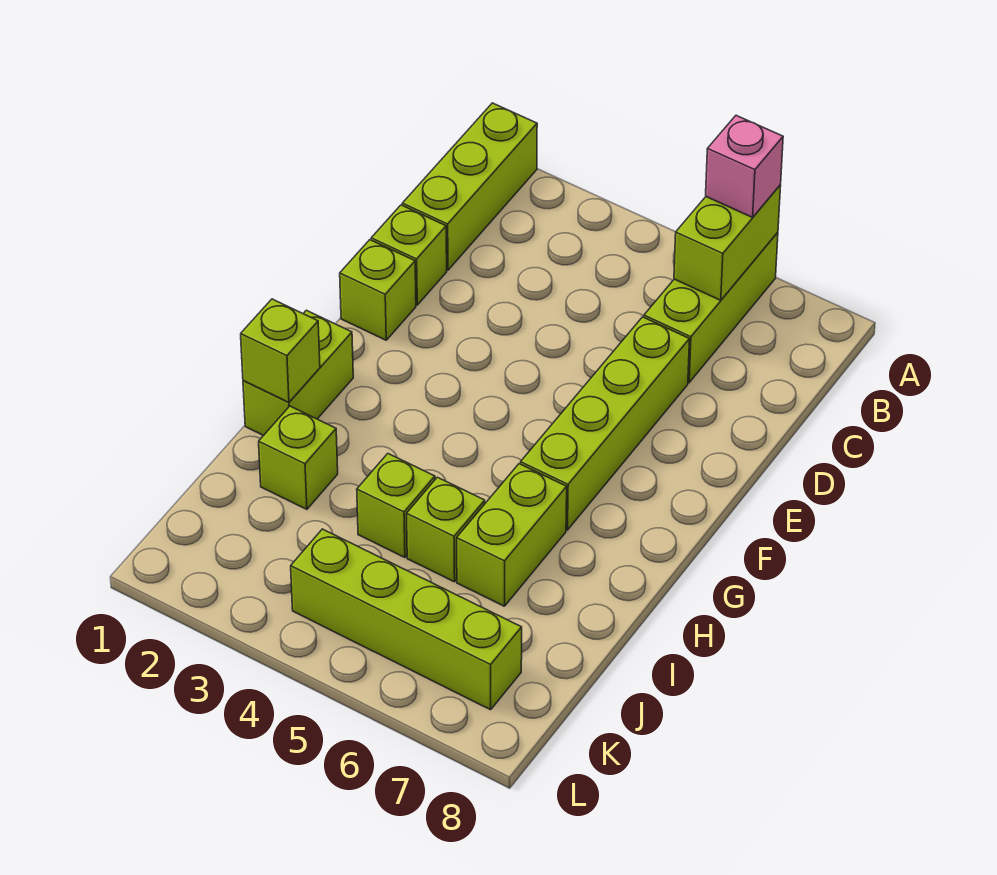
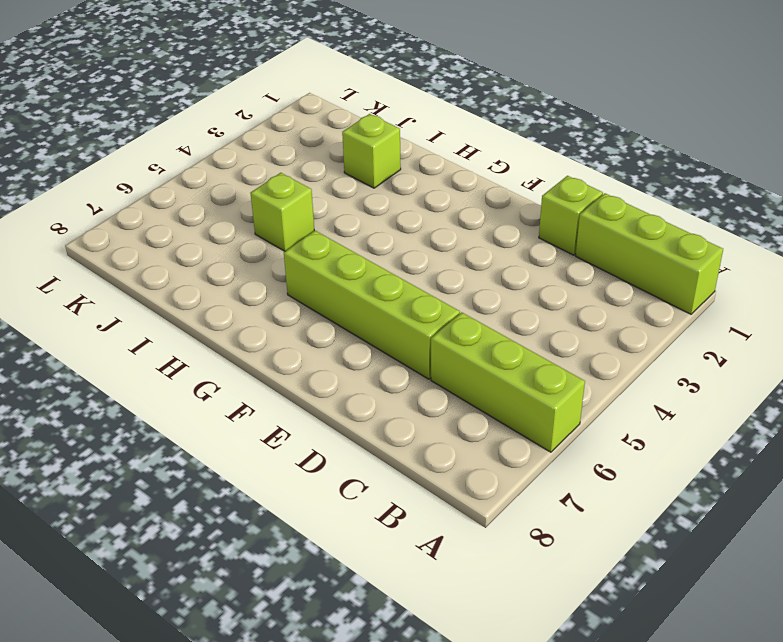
none -> lime 1x1 brick [340,240,416,340]
none -> lime 1x2 brick [243,310,353,436]
none -> lime 1x2 brick [457,464,567,606]

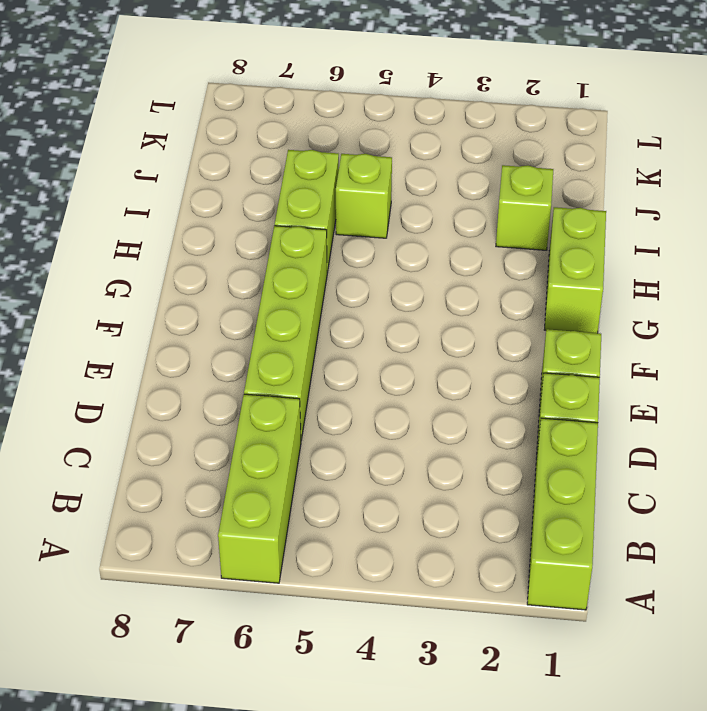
none -> lime 1x1 brick [357,454,435,557]
none -> lime 1x4 brick [291,529,522,710]
none -> lime 1x2 brick [674,185,781,300]

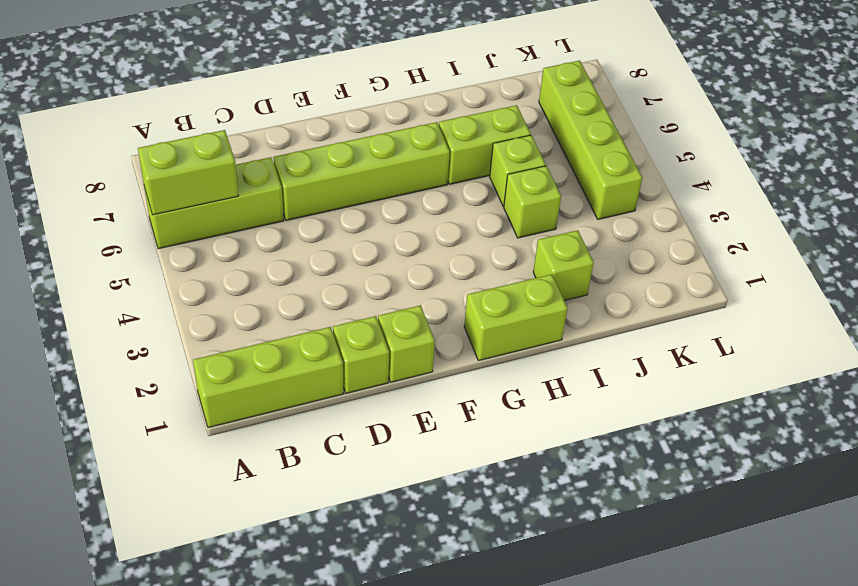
none -> lime 1x1 brick [241,299,320,402]
none -> pink 1x1 brick [706,115,783,217]

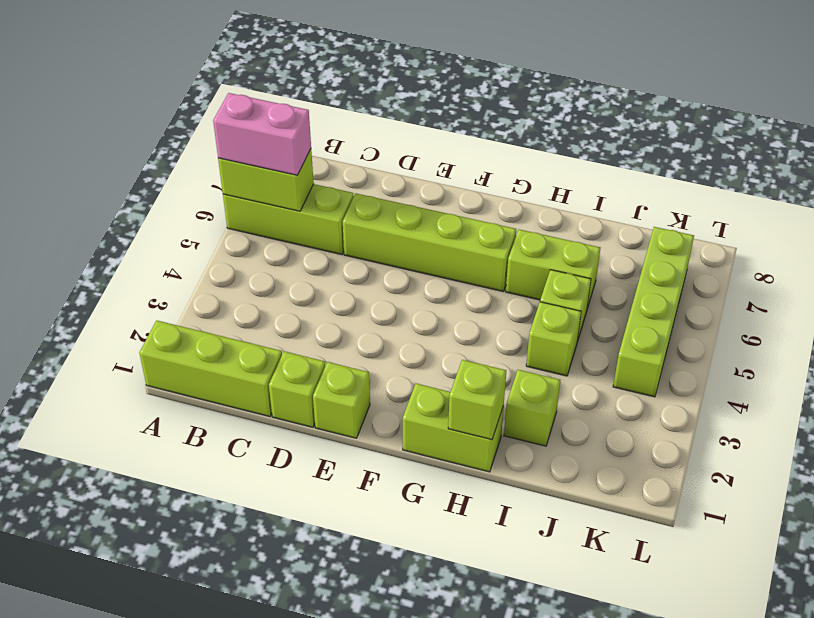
pink 1x2 brick [213,93,311,175] -> pink 1x1 brick [706,115,783,217]

